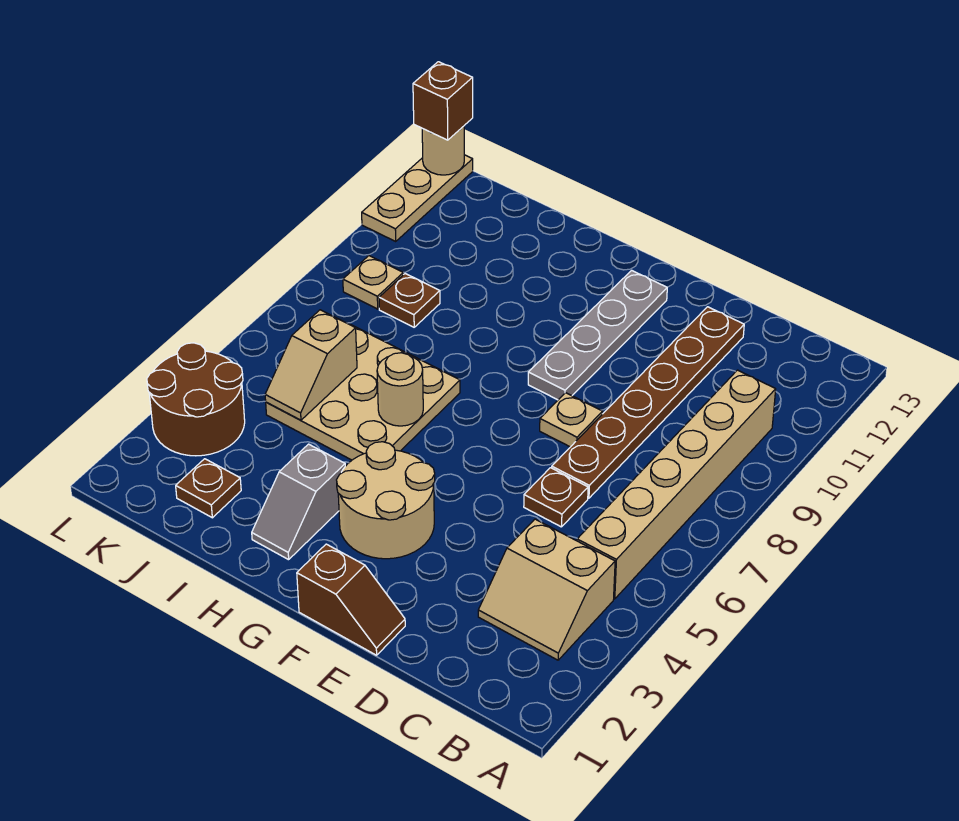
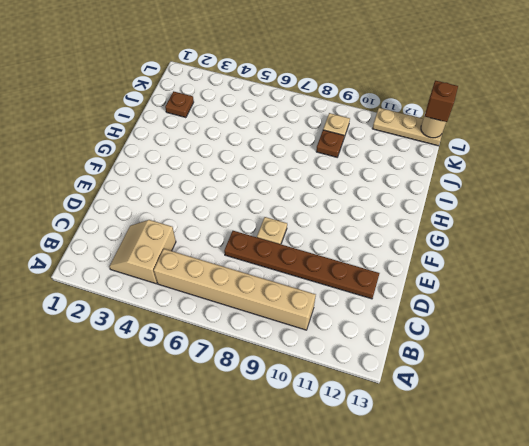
none -> brown 1x1 plate [524,468,588,527]
none -> brown 1x2 slope [297,544,405,655]
none -> tan 2x2 round brick [337,442,435,559]

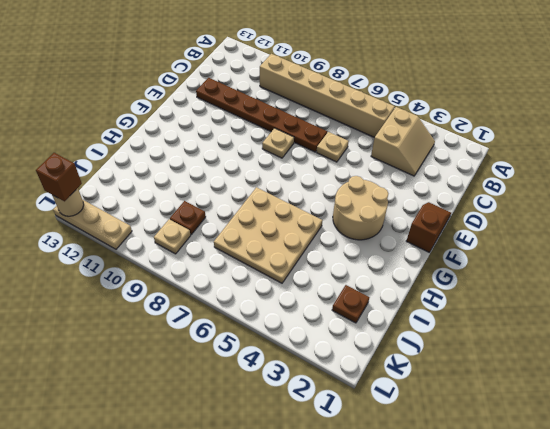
tan 1x1 plate [317,132,349,162] -> brown 1x1 plate [524,468,588,527]
none -> grey 1x4 plate [528,270,667,400]
none -> grey 1x2 slope [252,444,345,560]
none -> brown 2x2 round brick [147,343,245,456]

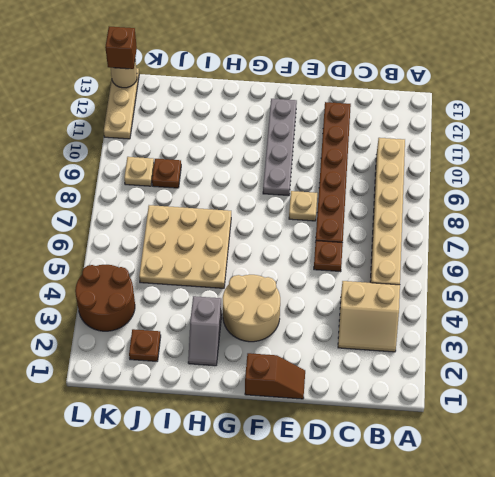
none -> tan 1x1 round brick [377,353,423,426]
none -> tan 1x2 slope [265,310,357,420]

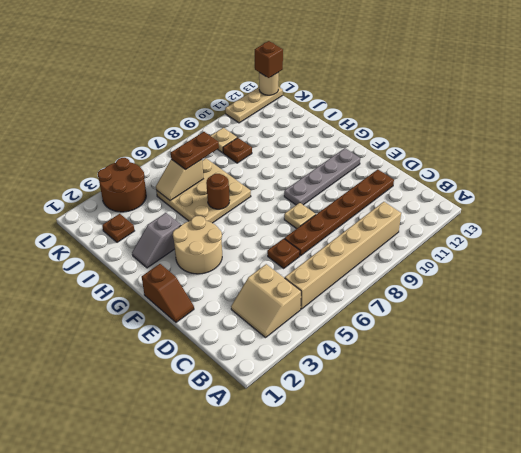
brown 1x1 round brick [206,174,230,209] -> tan 1x1 round brick [377,353,423,426]
brown 1x2 plate [171,132,219,170] -> none

